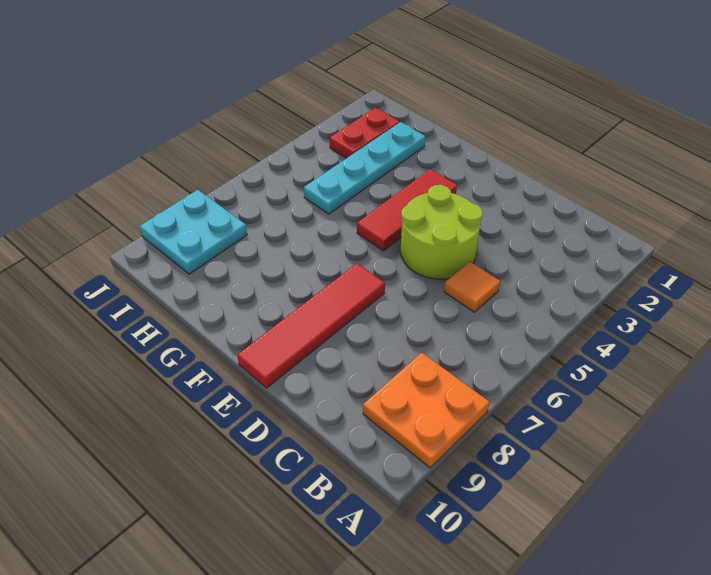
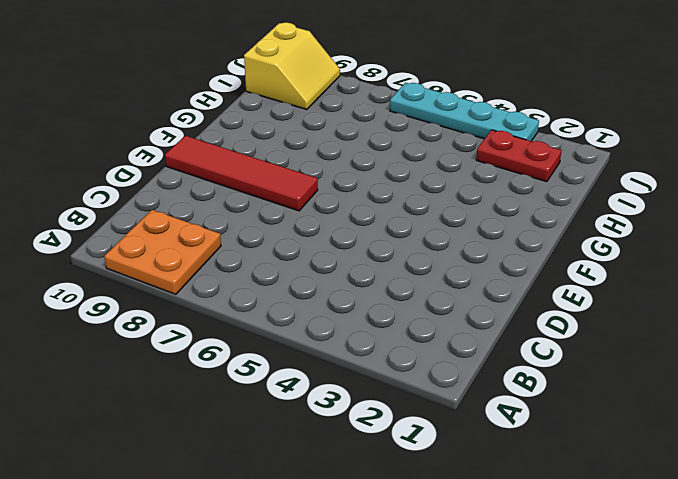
yellow 2x2 slope [244,23,340,110] -> cyan 2x2 plate [140,190,247,274]
cyan 1x4 plate [390,83,539,141] -> cyan 1x4 plate moved to [304,122,425,214]
none -> orange 1x1 tile [444,262,500,312]
none -> lime 2x2 round brick [401,185,483,279]

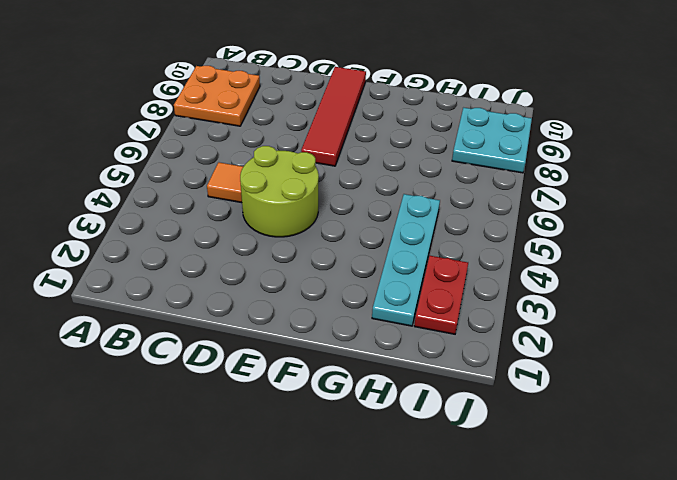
none -> red 1x3 tile [357,169,457,251]

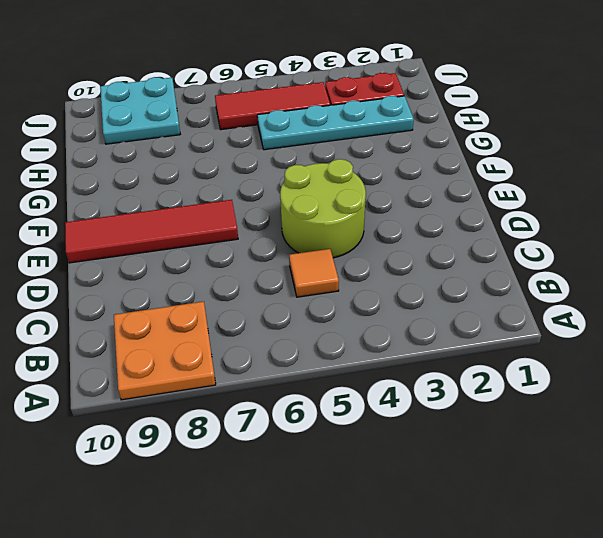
red 1x3 tile [215,82,330,130] -> red 1x3 tile moved to [357,169,457,251]

